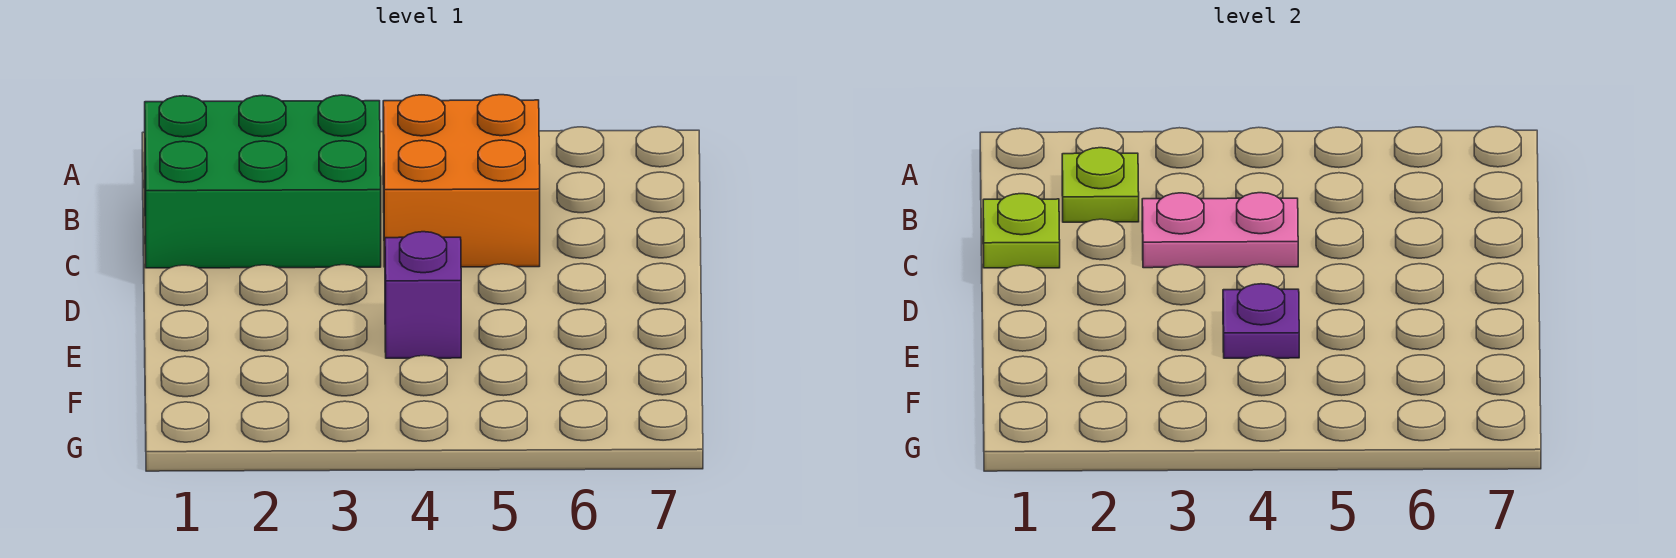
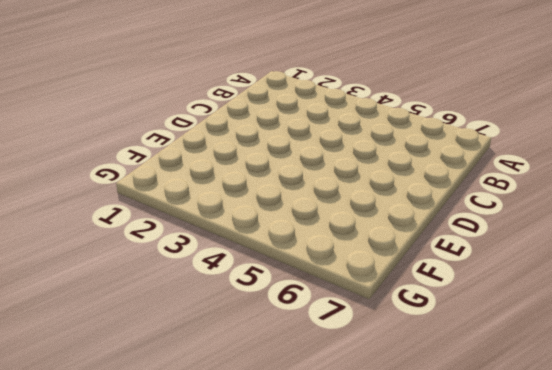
none -> green 2x3 brick [145,95,381,268]
none -> orange 2x2 brick [383,95,540,267]

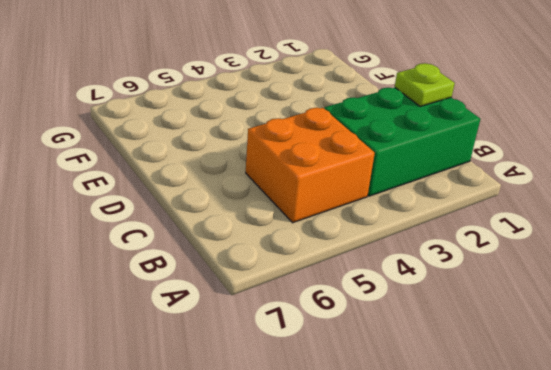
none -> purple 1x1 brick [385,232,461,358]
none -> lime 1x1 plate [1062,148,1139,222]

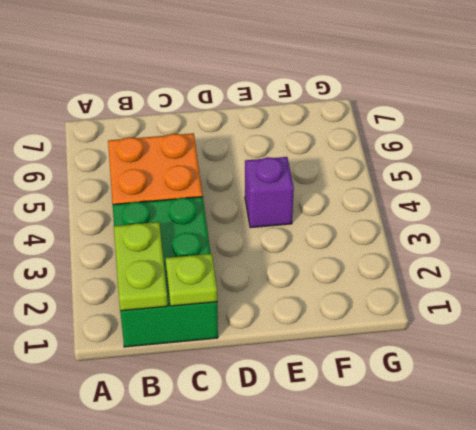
lime 1x2 plate [114,222,168,311] -> lime 1x1 plate [1062,148,1139,222]
none -> pink 1x2 plate [1142,193,1298,268]
none -> purple 1x1 plate [1223,284,1299,358]

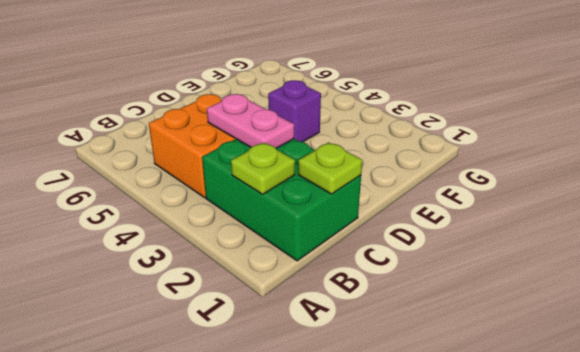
none -> purple 1x1 plate [1223,284,1299,358]

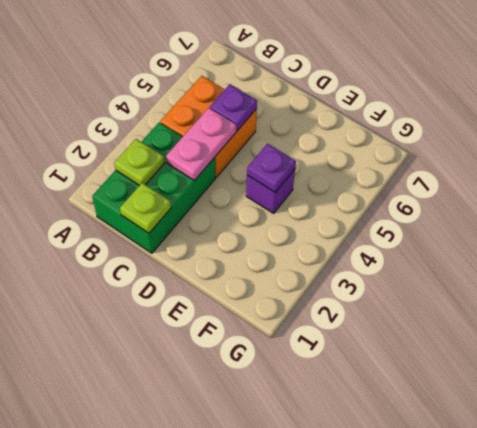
purple 1x1 plate [210,84,257,131] -> none

